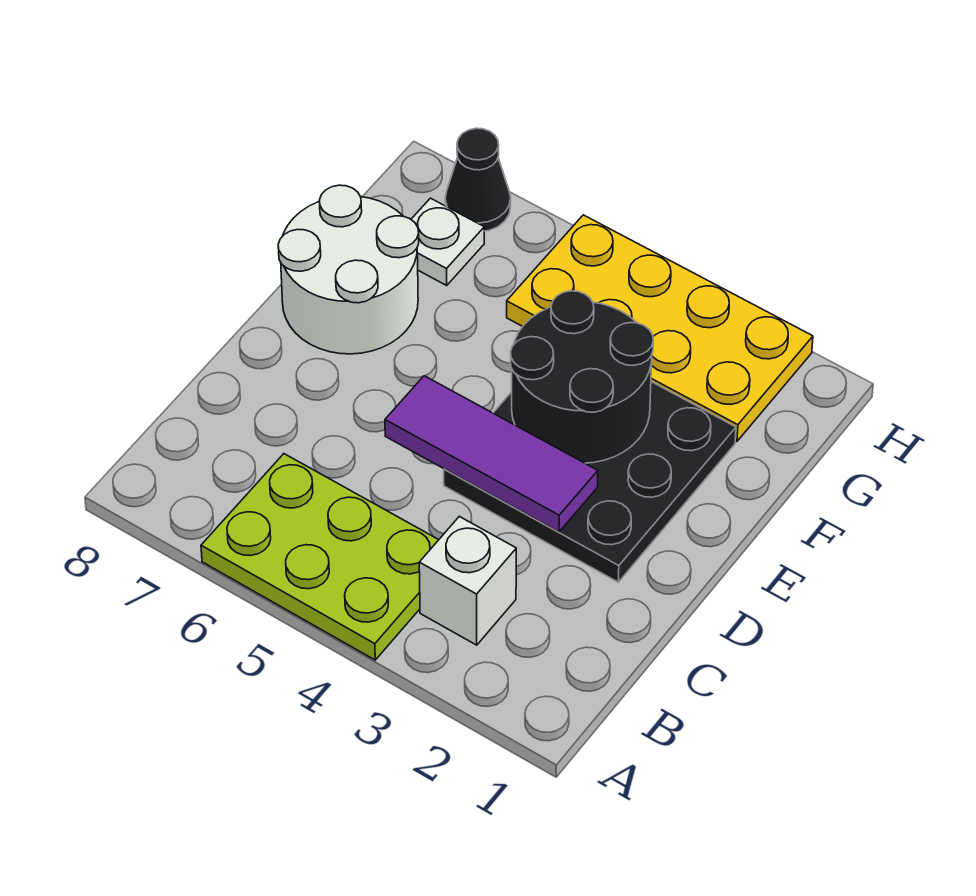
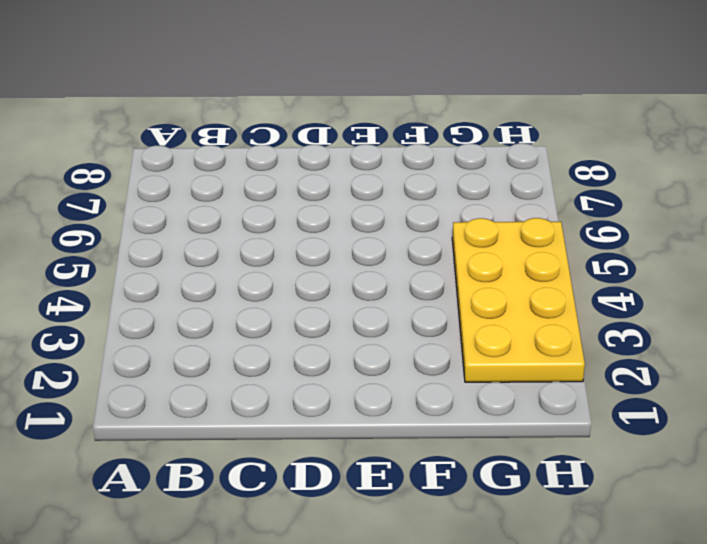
none -> lime 2x3 plate [201,454,438,660]
none -> white 1x1 brick [419,516,516,645]

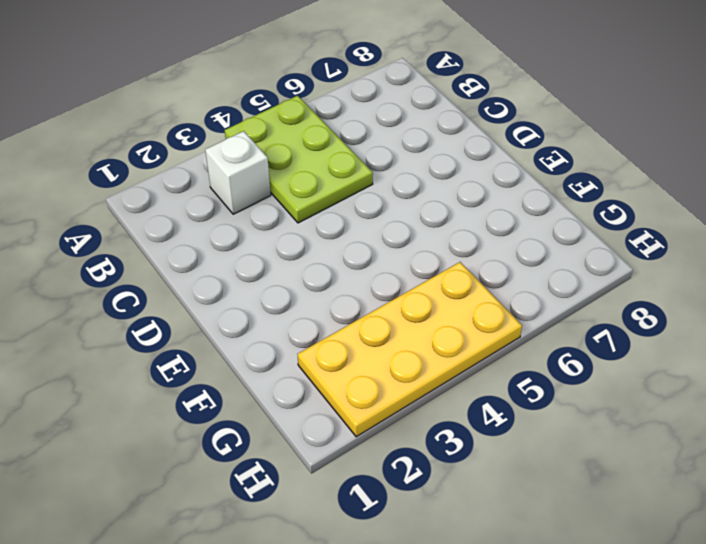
lime 2x3 plate [225,96,373,223] -> lime 2x3 plate turned to [201,454,438,660]
none -> black 3x3 plate [444,382,736,582]
none -> white 2x2 round brick [278,185,419,354]

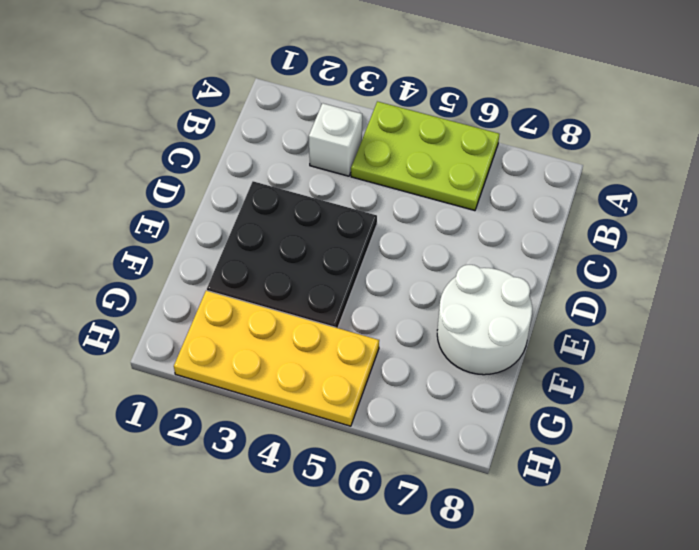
none -> white 1x1 plate [411,198,484,285]
none -> black 1x1 cone [445,128,511,231]

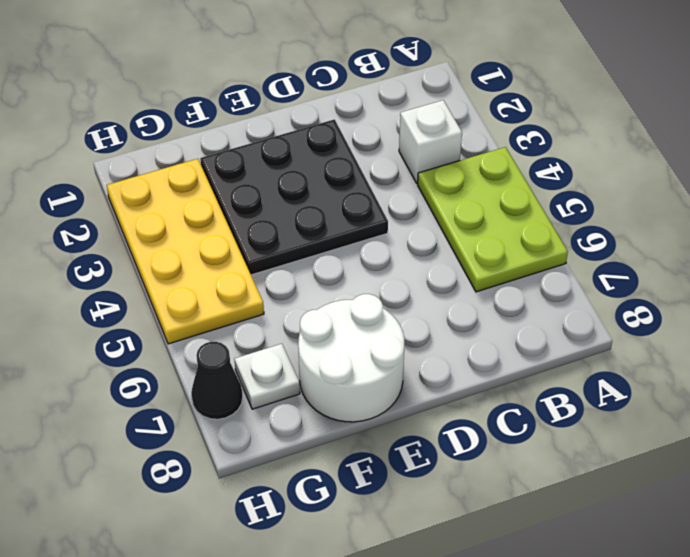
none -> purple 1x3 tile [385,376,598,532]
none -> black 2x2 round brick [510,291,653,463]

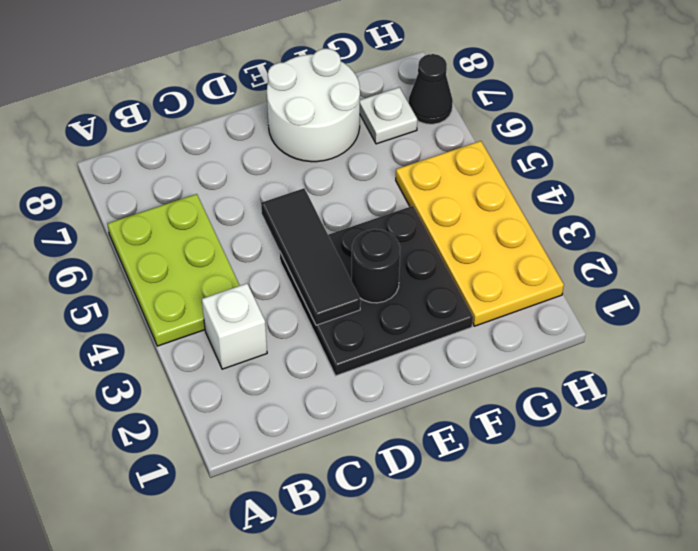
black 1x3 tile [261,188,361,325] -> purple 1x3 tile [385,376,598,532]
black 1x1 round brick [352,229,400,303] -> black 2x2 round brick [510,291,653,463]

